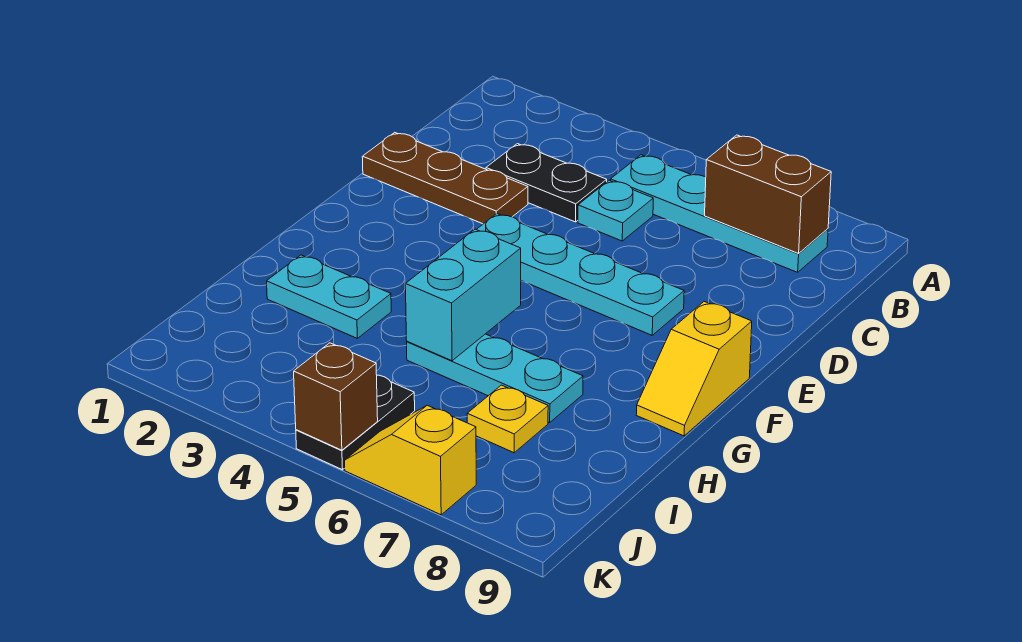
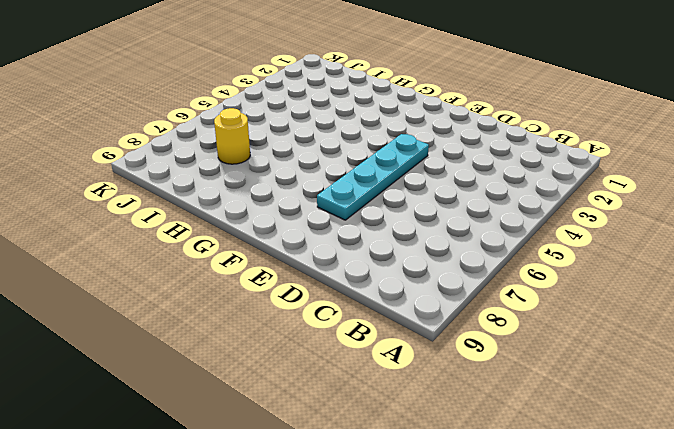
yellow 1x1 round brick [214,108,250,164] -> yellow 1x1 plate [467,385,548,453]
none -> cyan 1x4 plate [611,155,828,272]
none -> black 1x2 plate [486,144,607,222]
none -> cyan 1x1 plate [578,180,653,241]

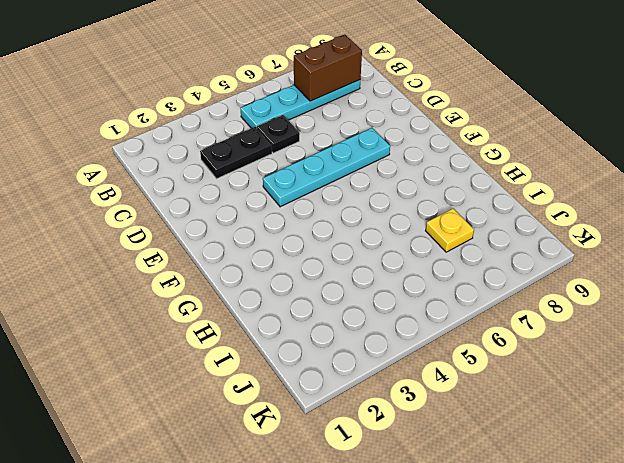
black 1x1 plate [257,115,299,153] -> cyan 1x1 plate [578,180,653,241]
none -> brown 1x3 plate [362,132,528,224]
none -> yellow 1x2 slope [636,302,752,436]
none -> cyan 1x2 plate [267,255,391,338]

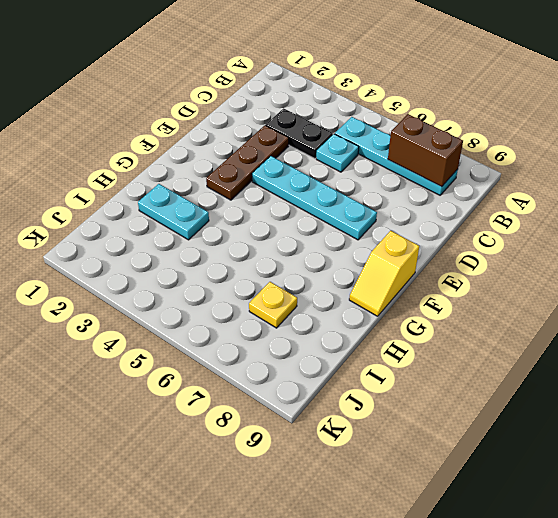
brown 1x3 plate [206,125,289,200] -> brown 1x3 plate turned to [362,132,528,224]
none -> cyan 1x3 plate [407,334,583,423]
none -> black 1x2 plate [296,375,415,470]
none -> yellow 1x2 slope [345,405,476,515]

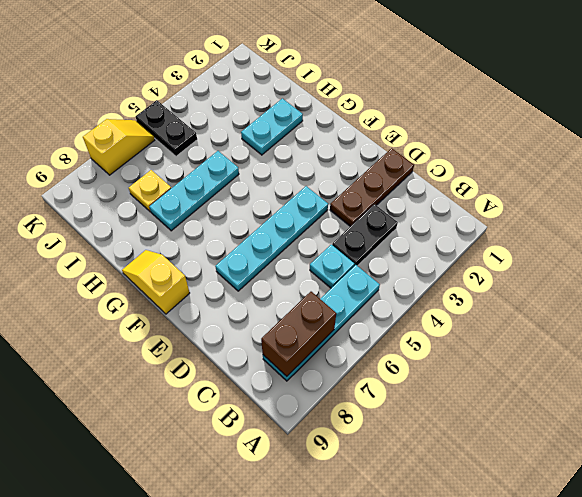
none -> cyan 1x2 brick [405,229,521,361]
none -> brown 1x1 brick [294,343,378,450]

